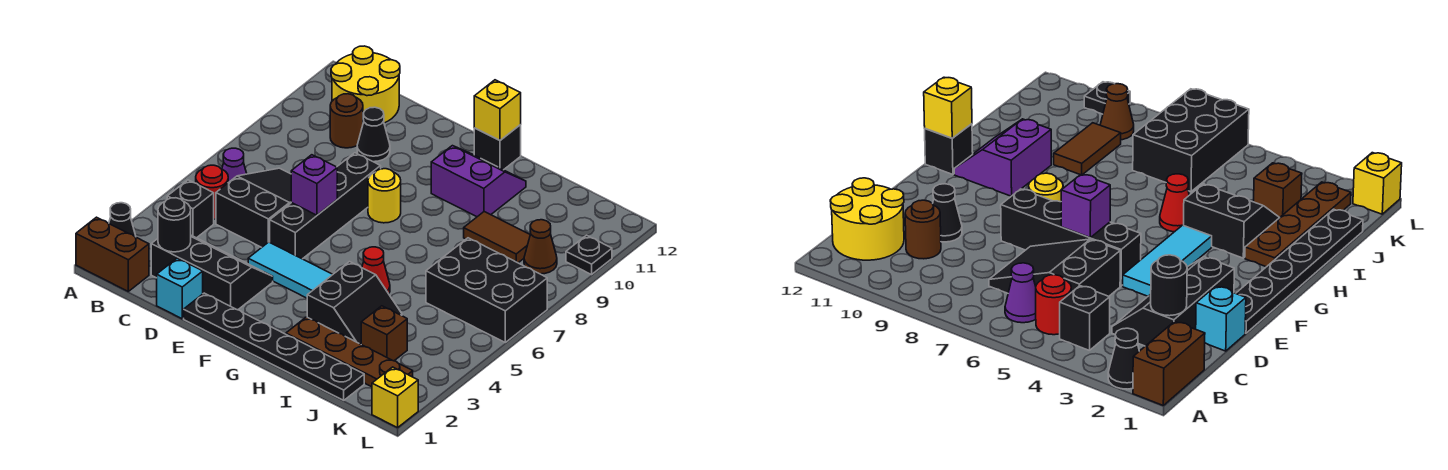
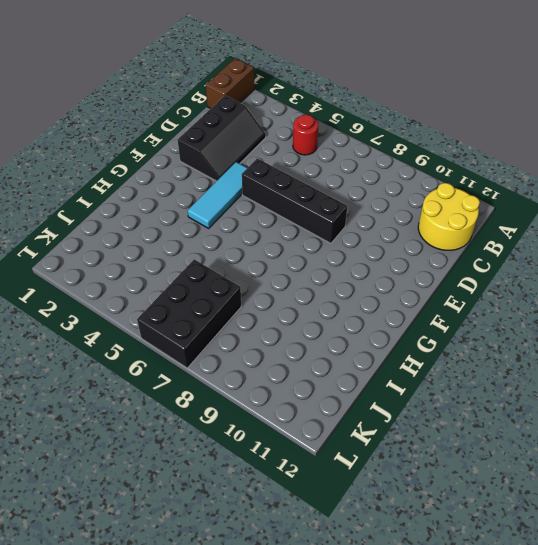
none -> black 1x1 cone [109,203,136,237]
none -> black 1x1 brick [167,180,214,238]
none -> purple 1x1 cone [222,148,247,183]

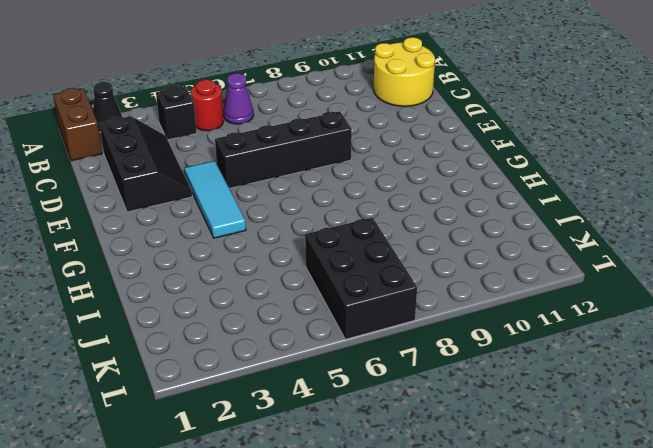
none -> black 2x3 slope [216,168,291,247]
none -> brown 1x1 round brick [330,94,363,148]
none -> cyan 1x1 brick [157,258,203,319]

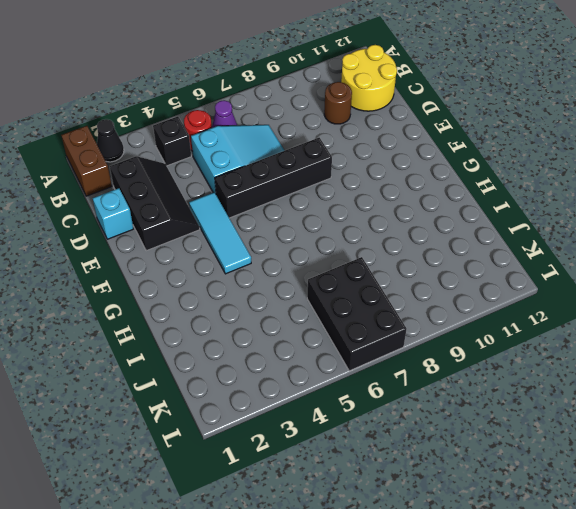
cyan 2x3 slope [191,125,285,194] -> black 2x3 slope [216,168,291,247]
none -> black 1x1 cone [357,107,390,162]
none -> black 1x6 plate [184,293,364,400]
none -> yellow 1x1 round brick [368,169,401,223]

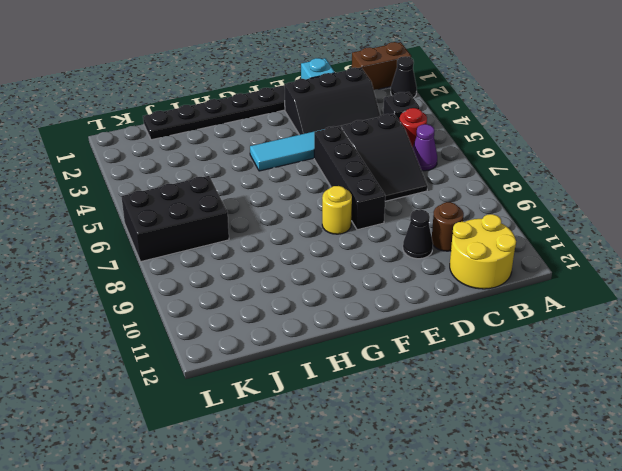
none -> purple 2x2 slope [431,146,526,217]
none -> black 1x1 brick [474,125,521,170]
none -> brown 1x4 plate [286,317,413,387]

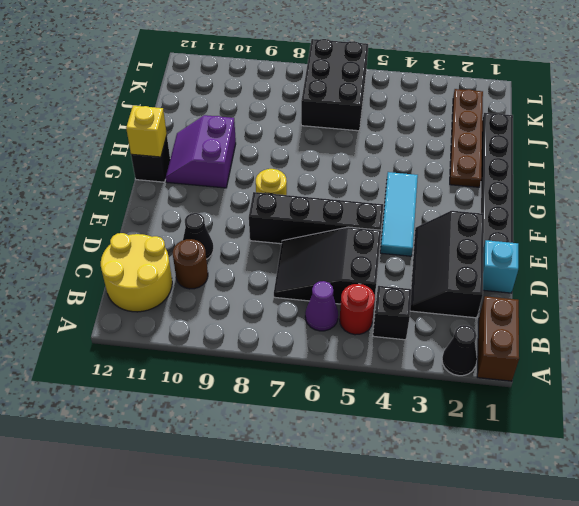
none -> black 2x2 slope [307,262,402,344]
none -> red 1x1 cone [362,247,390,294]
none -> brown 1x2 tile [464,212,530,263]

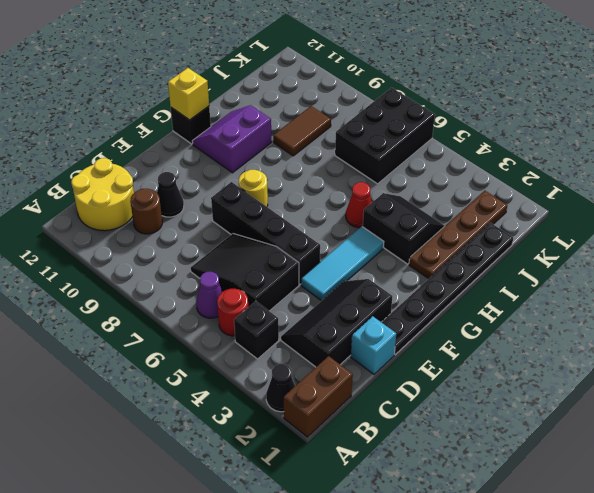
none -> brown 1x1 brick [361,306,407,361]
none -> brown 1x1 cone [524,220,557,274]
none -> yellow 1x1 brick [372,367,418,428]

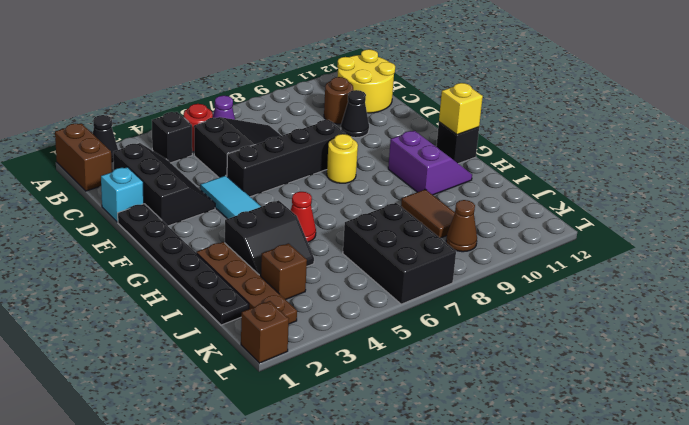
brown 1x1 brick [241,301,289,363] -> yellow 1x1 brick [372,367,418,428]
none -> black 1x1 plate [566,235,612,275]
none -> black 1x1 round brick [158,198,191,252]
none -> purple 1x1 brick [291,155,337,215]

